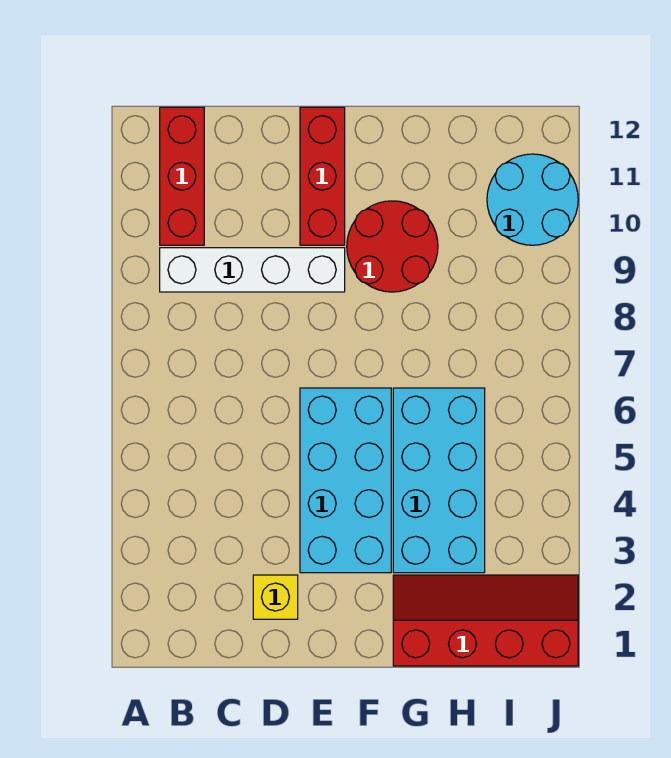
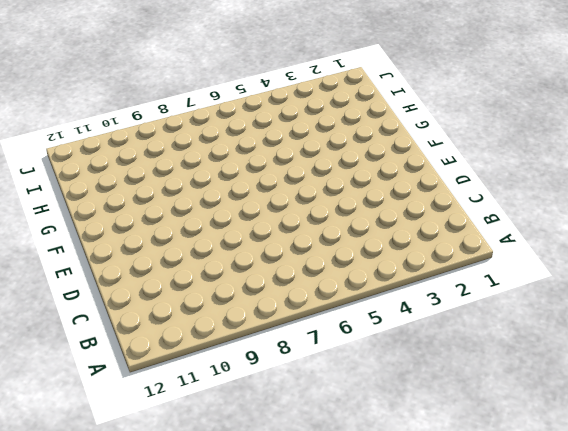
none -> white 1x4 brick [160,248,345,292]
none -> red 1x3 brick [160,107,204,245]

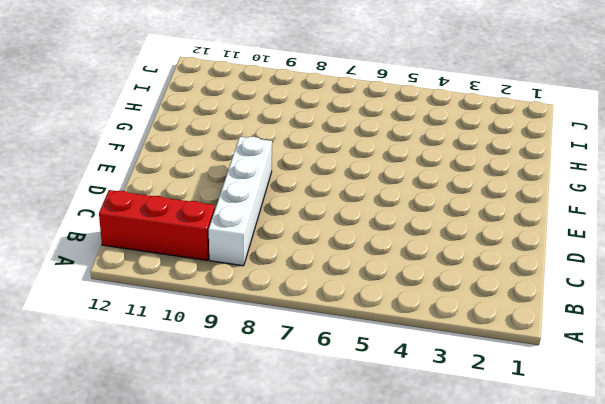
none -> yellow 1x1 brick [253,575,298,619]
none -> cyan 2x4 brick [300,388,391,573]

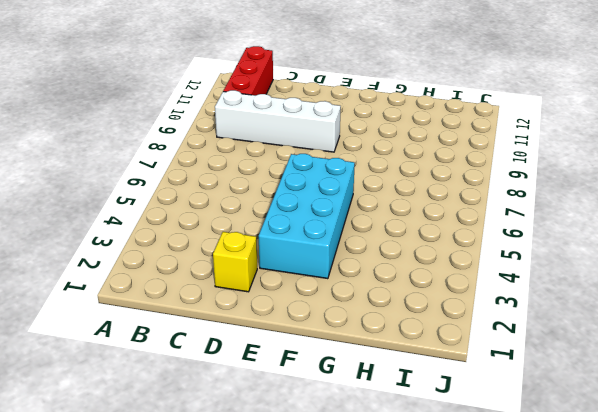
none -> red 1x3 brick [300,107,345,245]
none -> red 2x2 round brick [347,201,438,292]

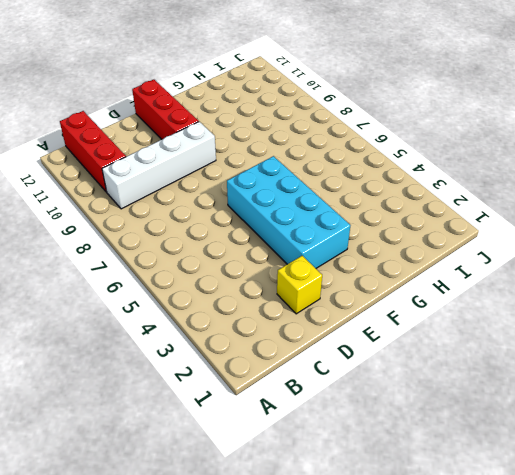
none -> red 2x2 round brick [347,201,438,292]
none -> red 2x4 slope [393,575,578,666]

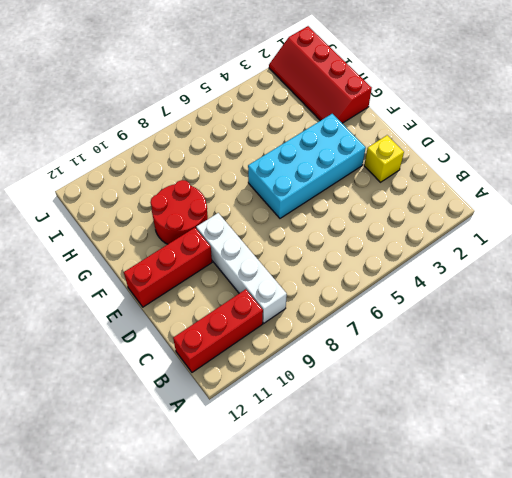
none -> cyan 2x4 brick [393,388,485,573]
none -> cyan 2x2 round brick [487,154,578,245]

